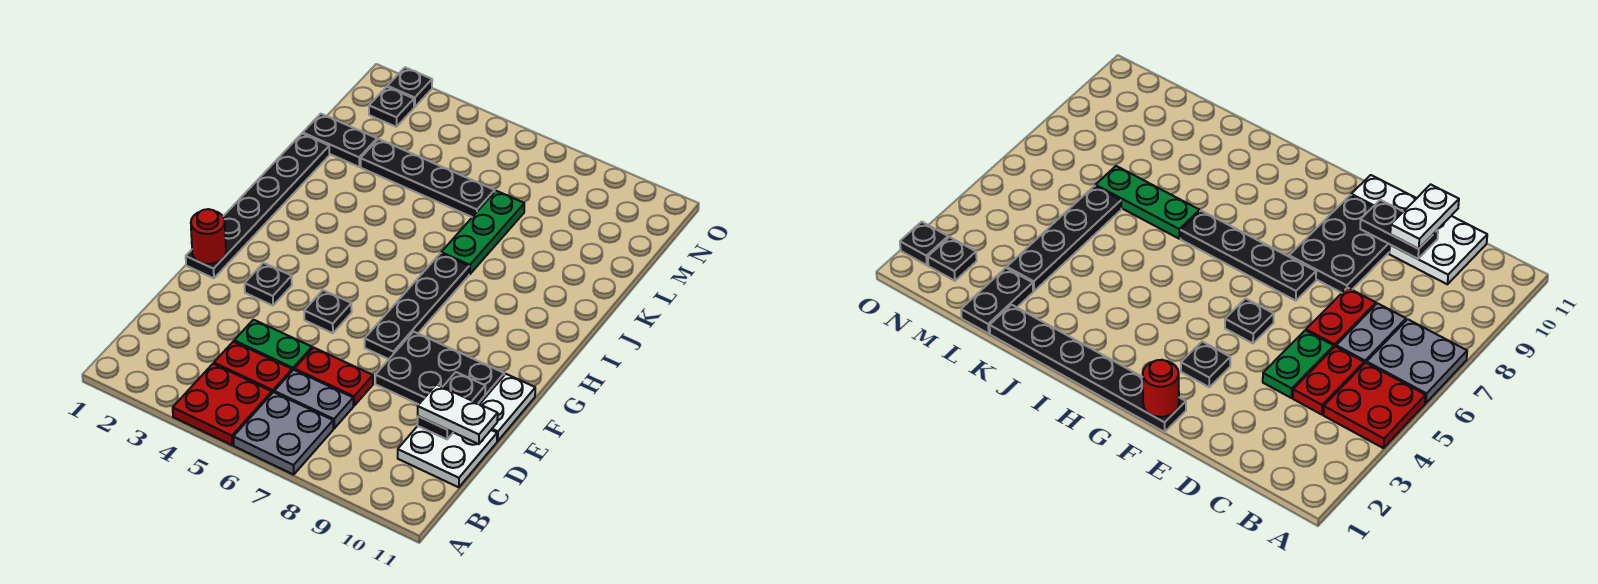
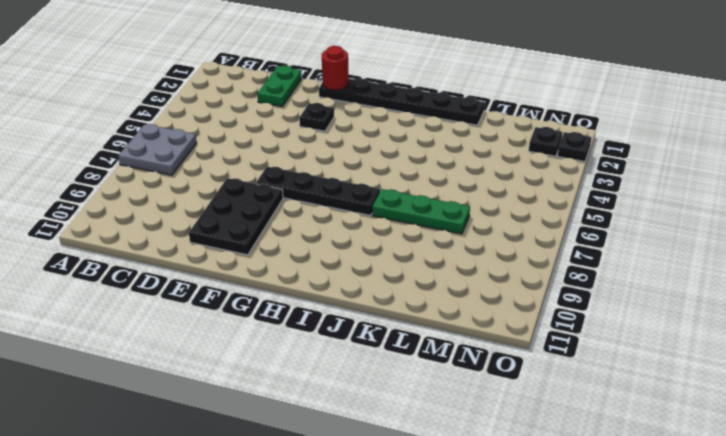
green 1x2 plate [257,66,302,106] -> green 1x2 plate moved to [234,320,312,371]
none -> red 2x2 plate [173,364,272,445]
none -> red 1x2 plate [214,342,292,393]
none -> grey 1x2 plate [274,370,353,428]

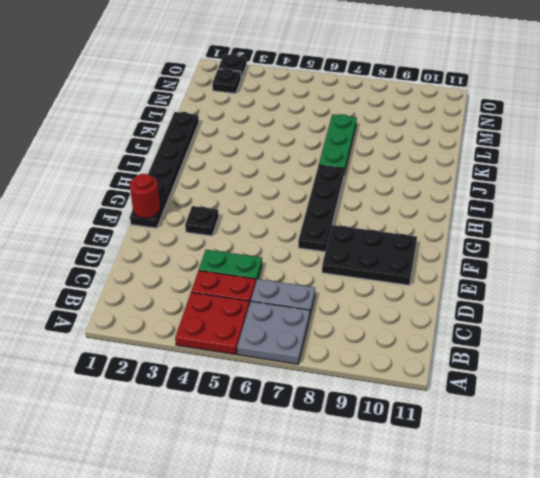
none -> white 2x2 plate [398,426,497,487]
none -> red 1x2 plate [295,348,373,406]
none -> white 1x2 plate [480,374,535,441]

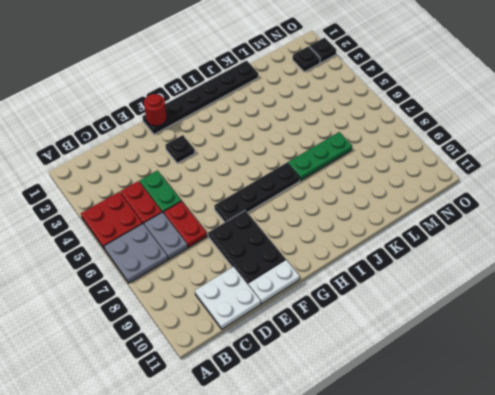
none -> black 1x1 plate [304,290,352,333]
none -> black 1x2 plate [303,114,377,167]
none -> black 1x4 plate [361,139,495,217]

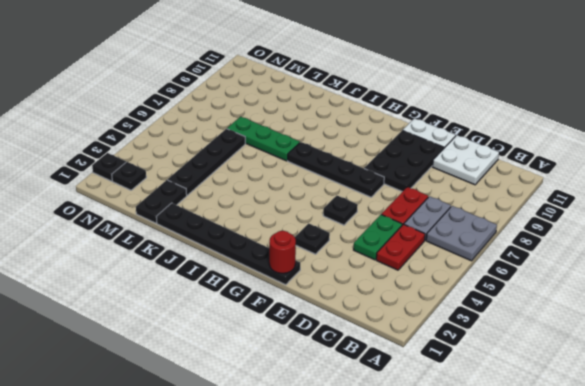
none -> red 2x2 plate [173,364,272,445]
none -> black 1x2 plate [417,372,485,439]
none -> white 1x2 plate [418,384,498,444]

